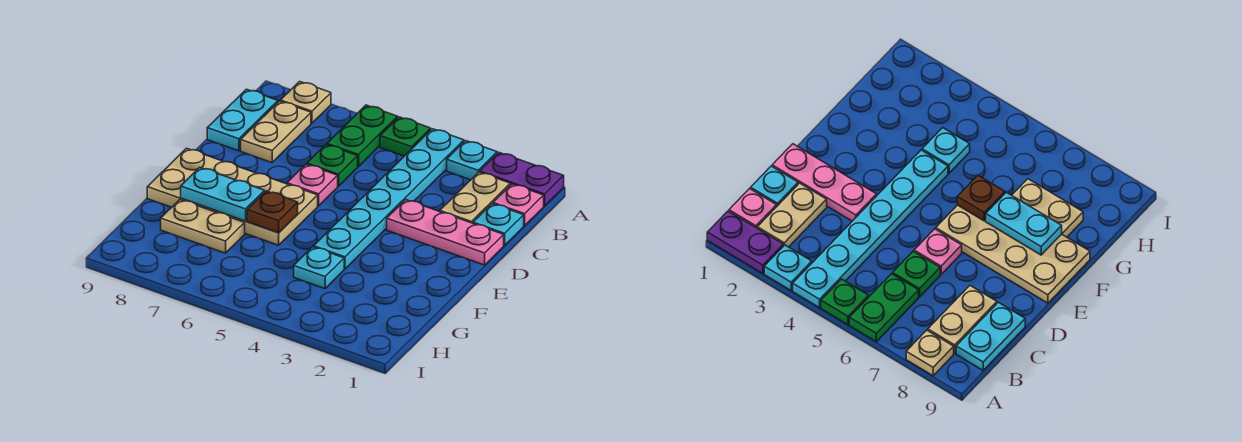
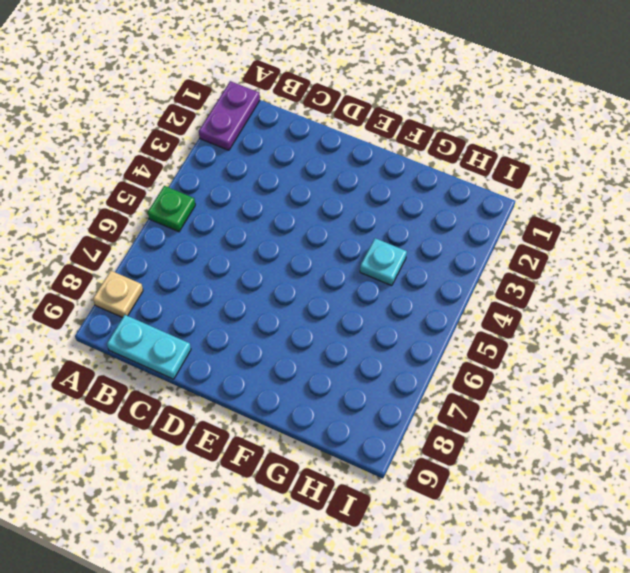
none -> cyan 1x1 plate [447,141,497,180]
none -> cyan 1x6 plate [314,129,464,269]
none -> green 1x2 plate [327,105,398,167]

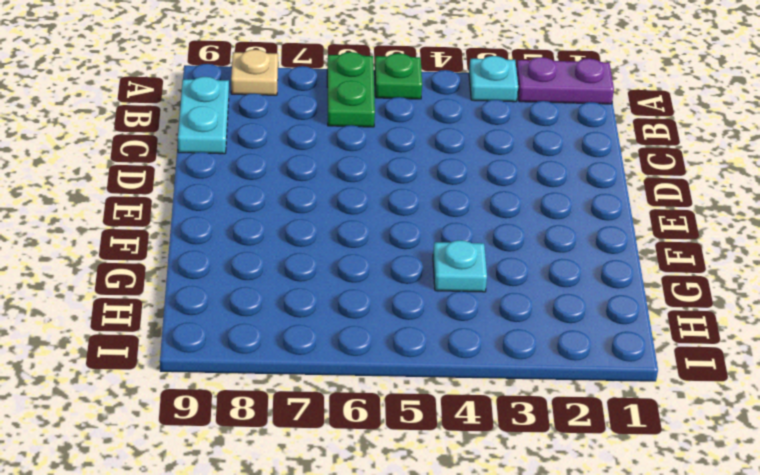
none -> cyan 1x6 plate [314,129,464,269]
none -> pink 1x1 plate [493,184,544,226]
none -> tan 1x2 plate [440,172,510,223]

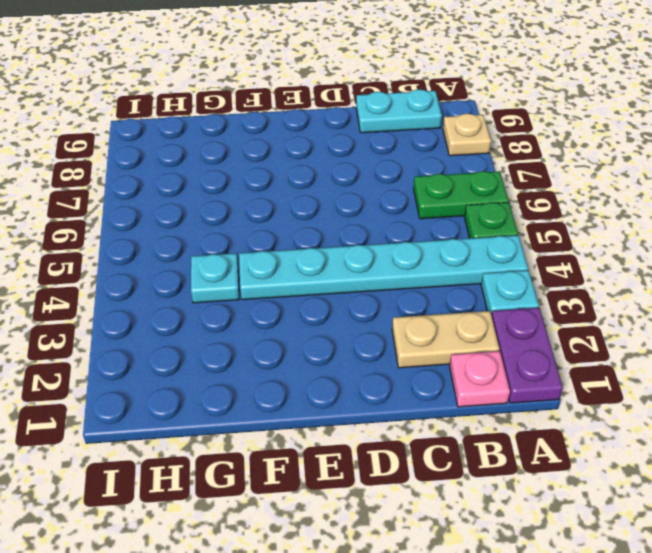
none -> tan 1x2 plate [241,101,311,163]
none -> cyan 1x1 plate [473,204,524,245]
none -> green 1x1 plate [307,145,358,186]

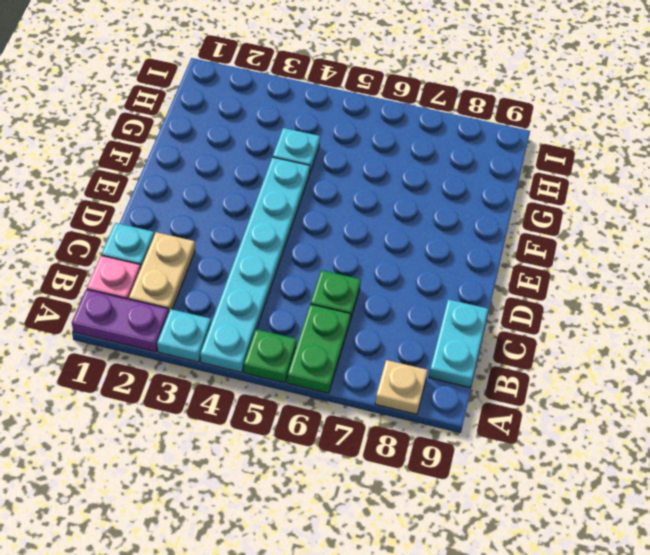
none -> tan 1x2 plate [241,101,311,163]
none -> pink 1x3 plate [387,200,504,265]
none -> pink 1x1 plate [287,164,338,206]

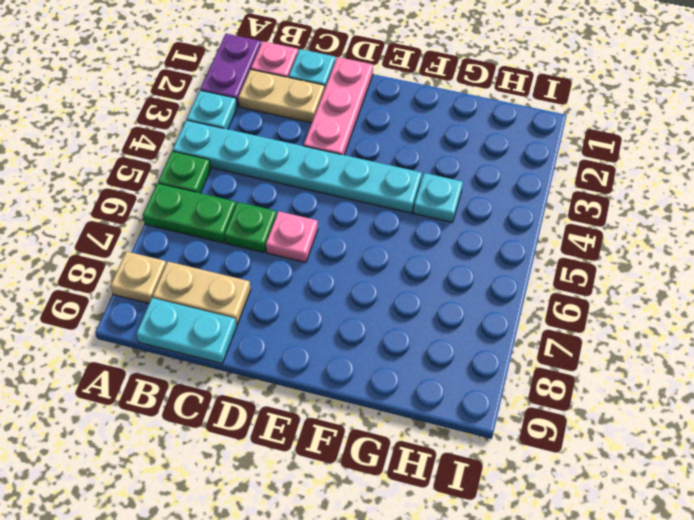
none -> tan 2x4 plate [147,148,318,245]
none -> tan 1x2 plate [161,200,245,253]
none -> brown 1x1 plate [247,191,298,233]

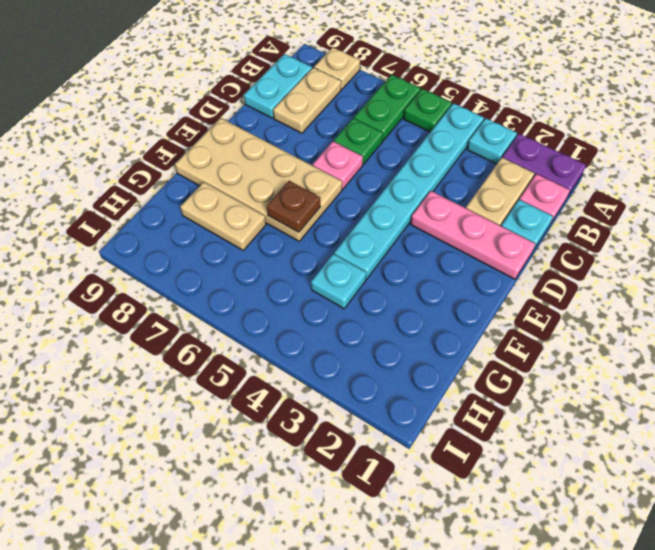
none -> cyan 1x2 plate [181,167,265,221]

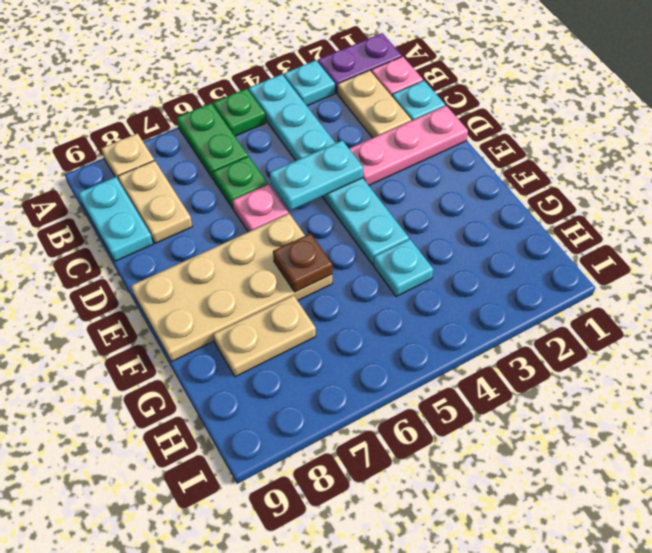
cyan 1x2 plate [270,141,363,211] -> cyan 1x2 plate moved to [181,167,265,221]

